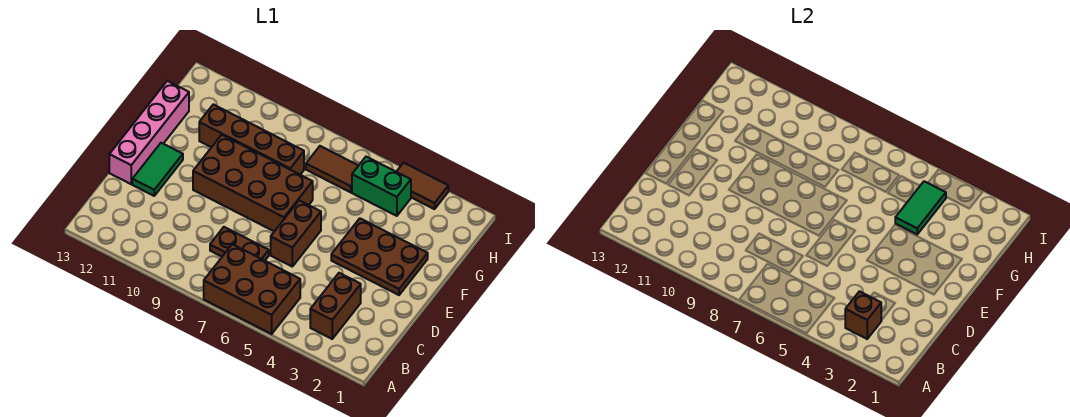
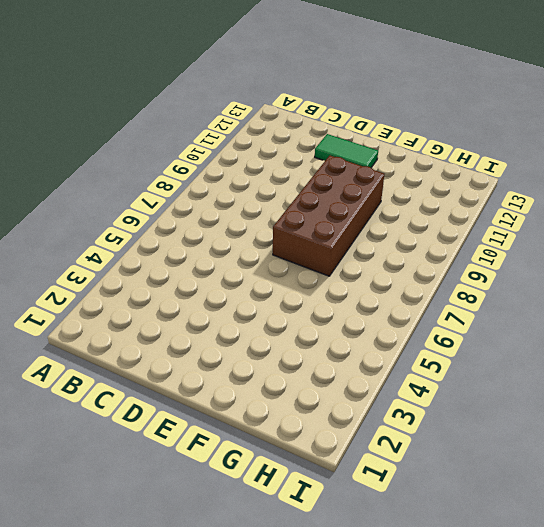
none -> brown 2x3 brick [204,244,300,334]
none -> brown 1x2 brick [310,273,361,339]
none -> brown 1x2 plate [210,227,269,261]

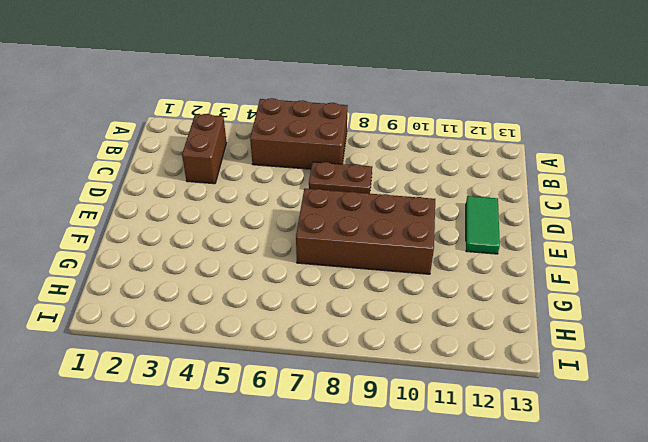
none -> brown 1x2 brick [271,200,321,266]
none -> pink 1x4 brick [109,81,189,184]
none -> brown 2x3 plate [331,219,428,295]

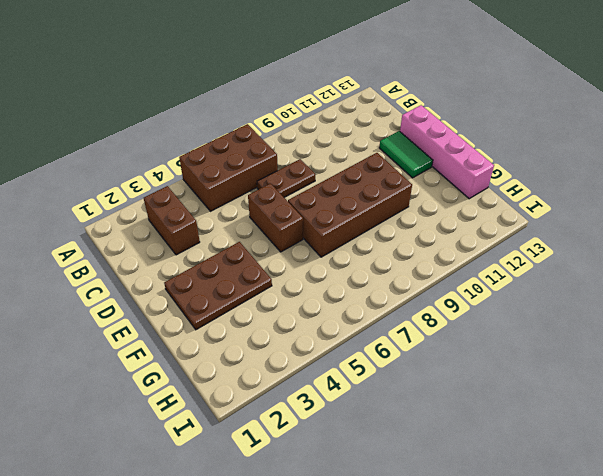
none -> brown 1x4 brick [199,104,304,175]
none -> green 1x2 brick [352,157,411,216]
none -> brown 1x2 tile [306,146,358,192]

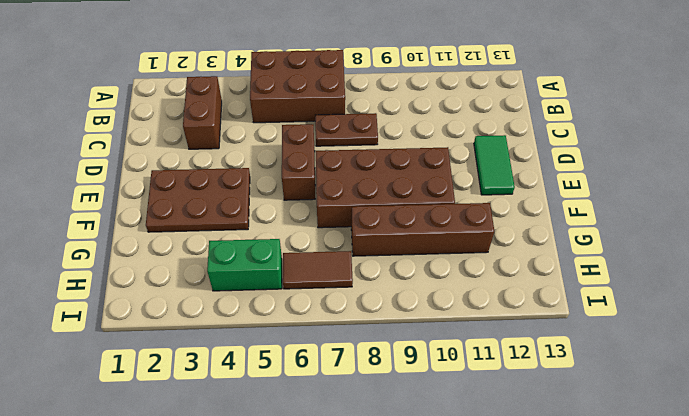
none -> pink 1x4 brick [109,81,189,184]
none -> brown 1x2 tile [396,163,448,209]
none -> brown 1x1 brick [845,291,881,339]

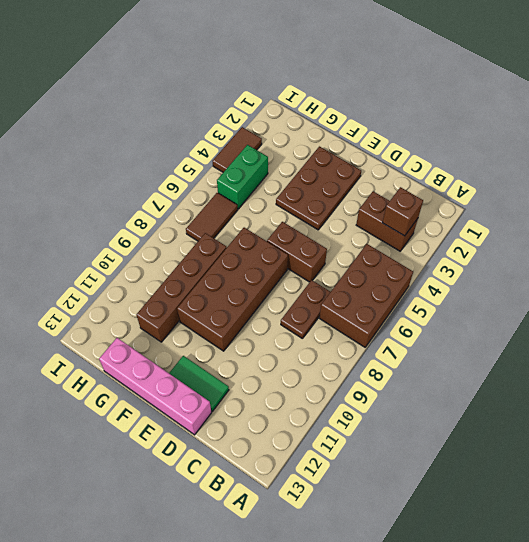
none -> green 1x2 tile [895,181,946,234]

